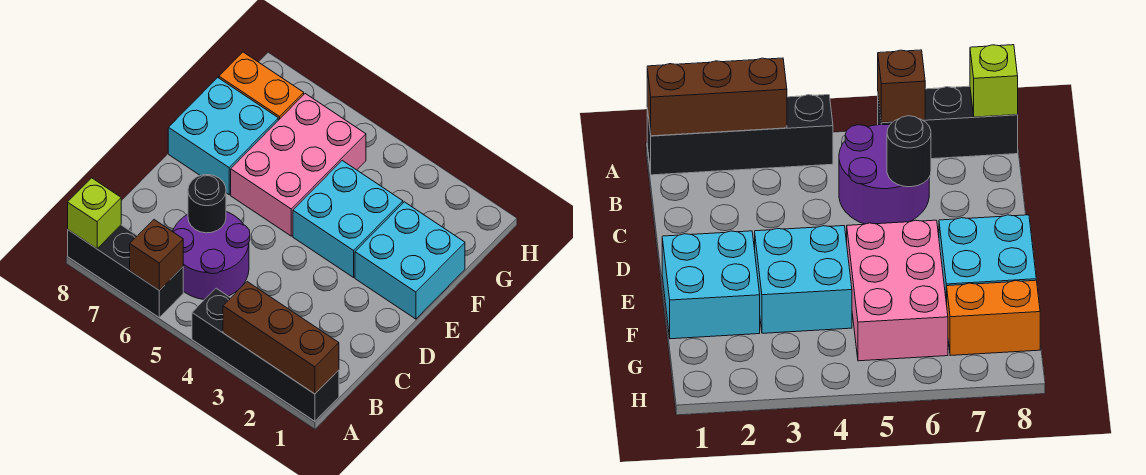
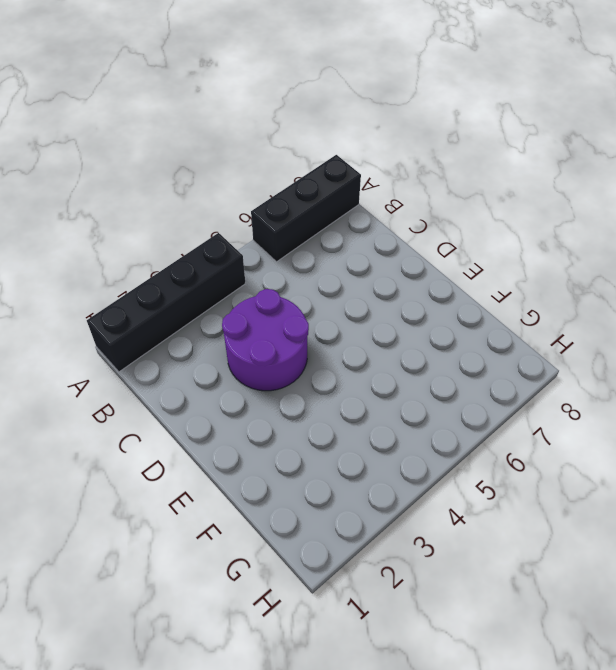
purple 2x2 round brick [222,289,309,391] -> purple 2x2 round brick moved to [173,212,250,300]
none -> cyan 2x2 brick [355,202,465,319]
none -> cyan 2x2 brick [293,161,403,277]
none -> pink 2x3 brick [231,94,366,236]

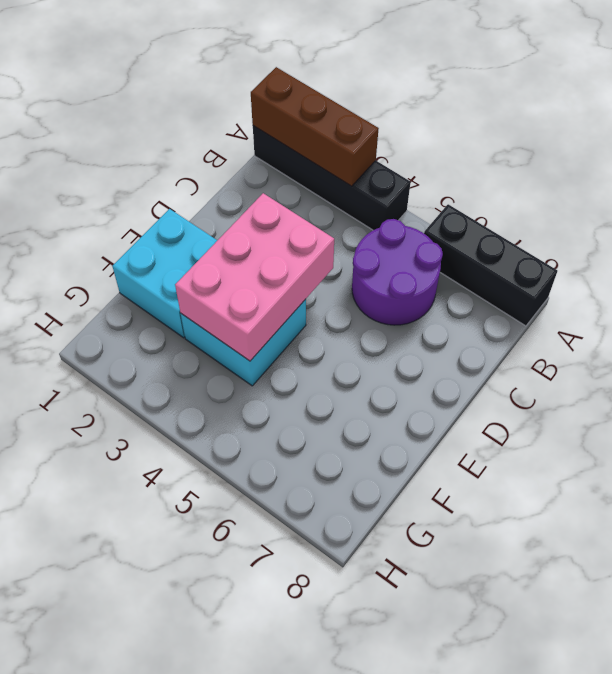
pink 2x3 brick [175,193,334,361] -> pink 2x3 brick moved to [231,94,366,236]
none -> cyan 2x2 brick [168,78,278,195]
none -> orange 1x2 brick [219,52,304,120]
none -> brown 1x1 brick [130,220,183,290]

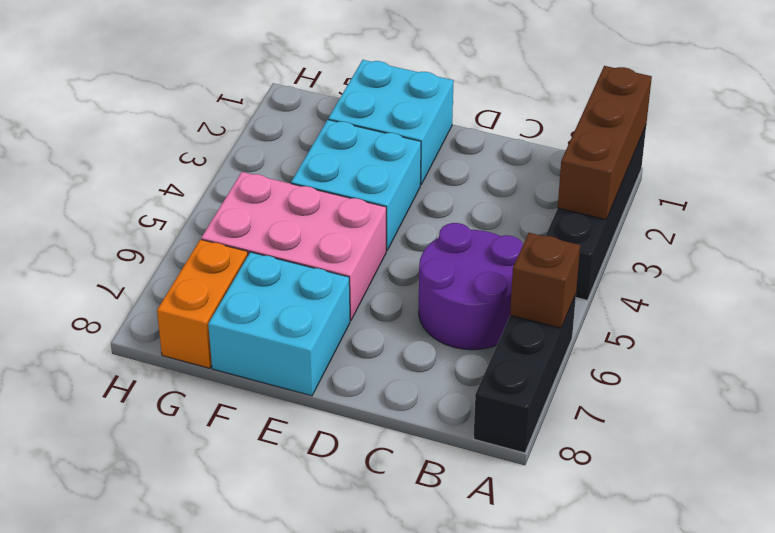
none -> lime 1x1 brick [68,178,121,249]
none -> black 1x1 round brick [188,175,226,233]

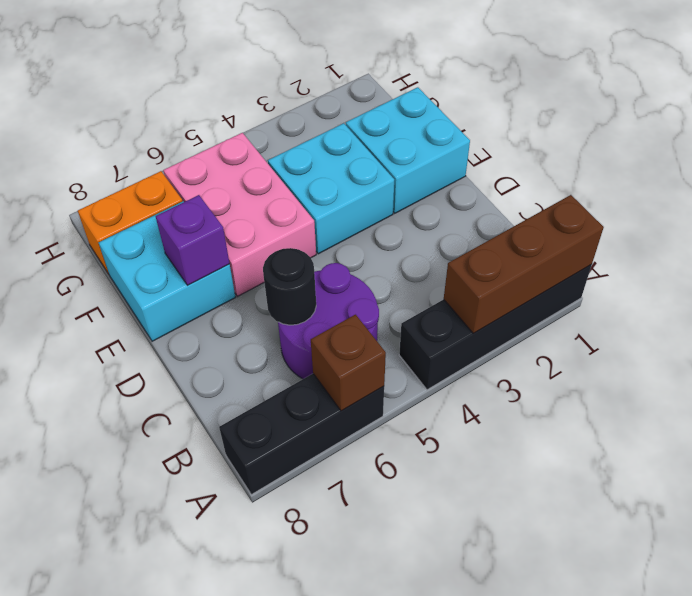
purple 1x1 brick [156,195,230,285] -> none
none -> lime 1x1 brick [68,178,121,249]

